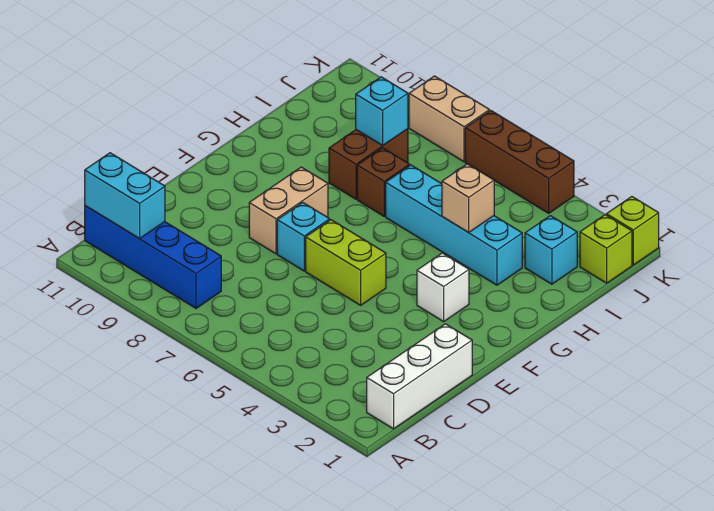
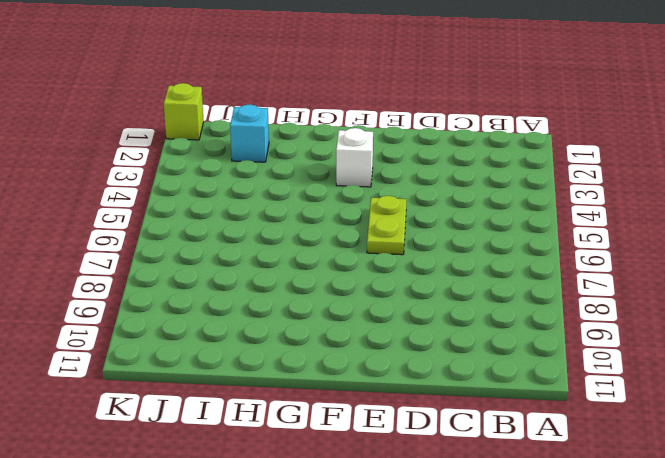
lime 1x2 plate [367,196,407,255] -> lime 1x2 brick [306,220,386,305]
none -> white 1x3 brick [367,324,472,429]
none -> blue 1x4 brick [85,206,221,308]
none -> cyan 1x1 brick [277,203,330,271]

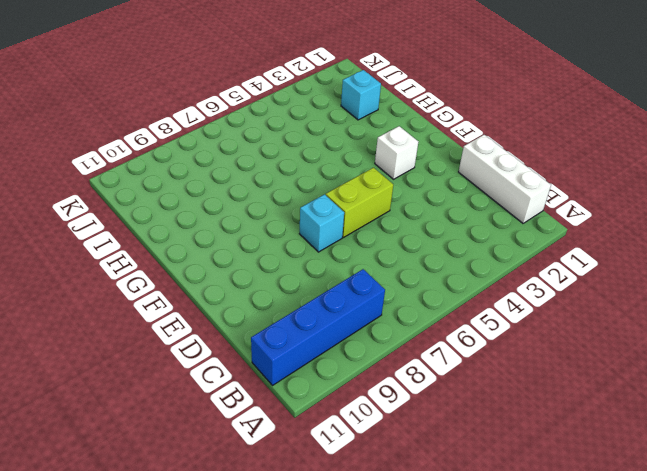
none -> tan 1x2 brick [249,167,328,254]
none -> cyan 1x4 brick [386,165,522,285]
none -> brown 1x1 brick [357,148,410,216]

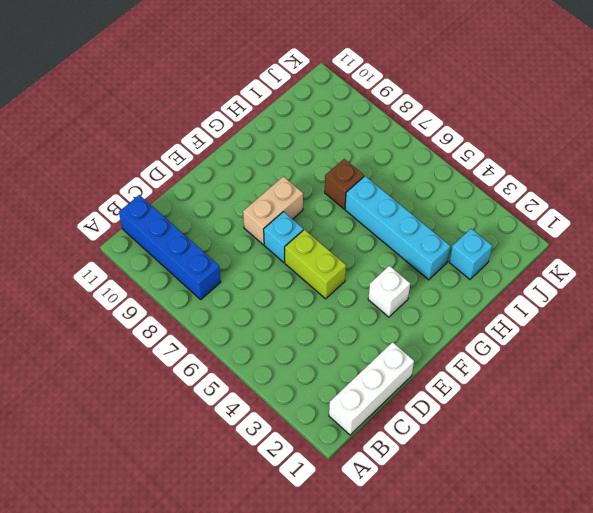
none -> brown 1x2 brick [329,129,408,199]
none -> lime 1x1 brick [580,215,632,283]
none -> lime 1x1 brick [606,197,659,265]

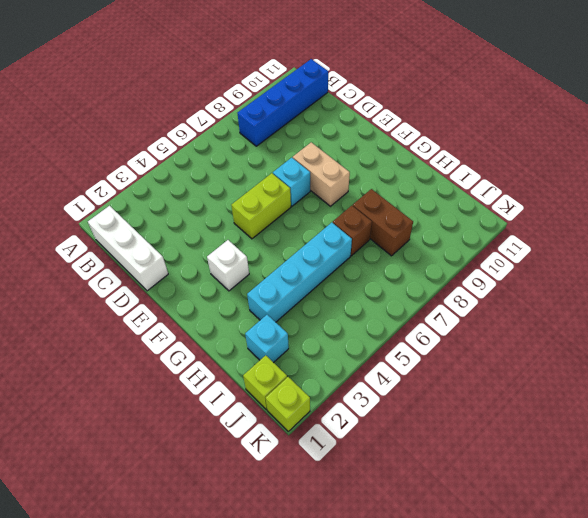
none -> brown 1x3 brick [465,111,574,213]
none -> tan 1x2 brick [409,76,489,162]
none -> cyan 1x2 brick [85,153,165,239]

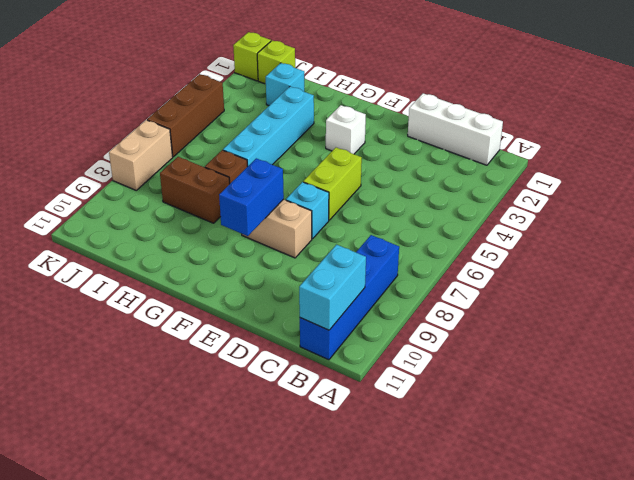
blue 1x2 brick [219,158,284,236] -> none
none -> tan 1x1 brick [442,164,494,233]
none -> cyan 1x1 brick [356,77,408,145]

